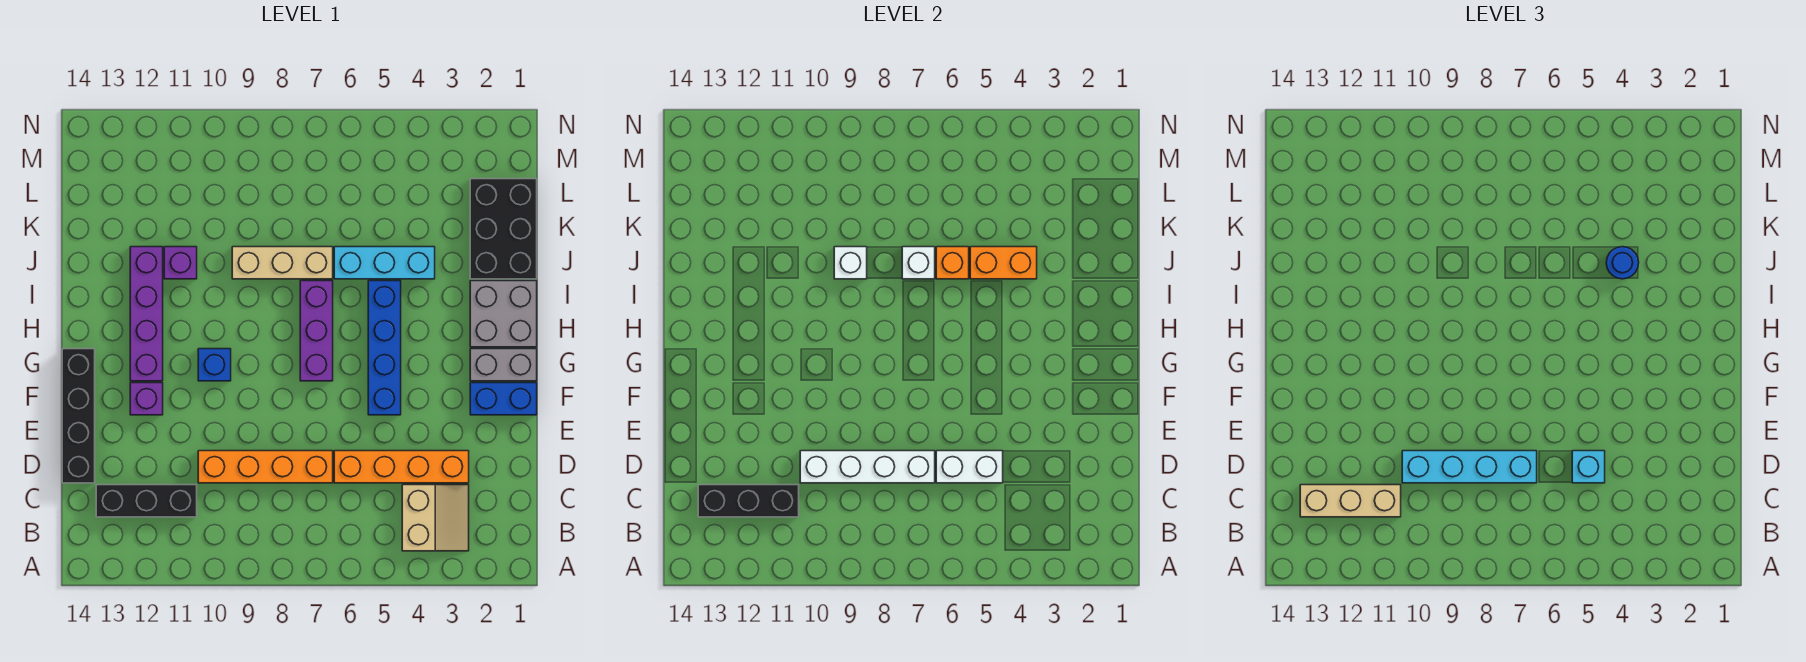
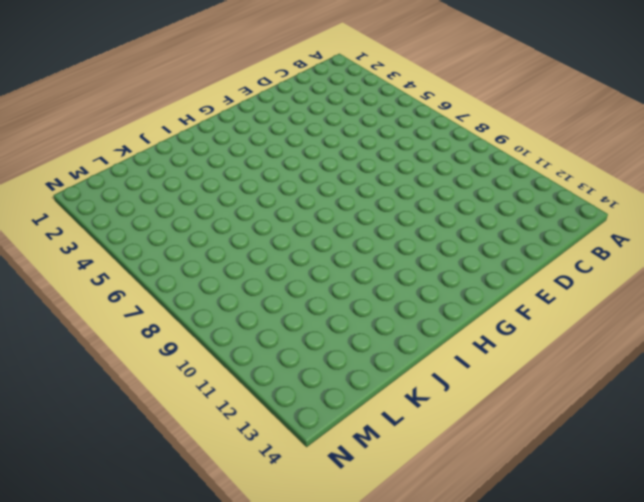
none -> tan 2x2 slope [402,485,469,551]
none -> black 1x3 brick [96,485,197,517]
none -> orange 1x4 brick [334,451,469,483]

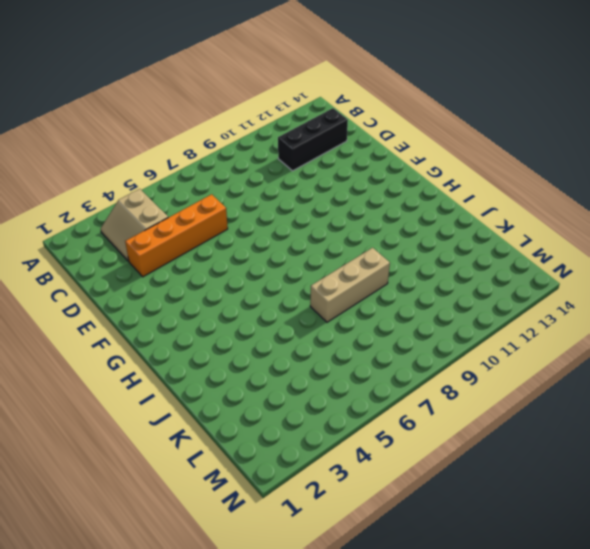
none -> orange 1x4 brick [198,451,333,483]
none -> black 1x4 brick [62,349,95,483]
none -> blue 1x2 brick [470,383,537,415]

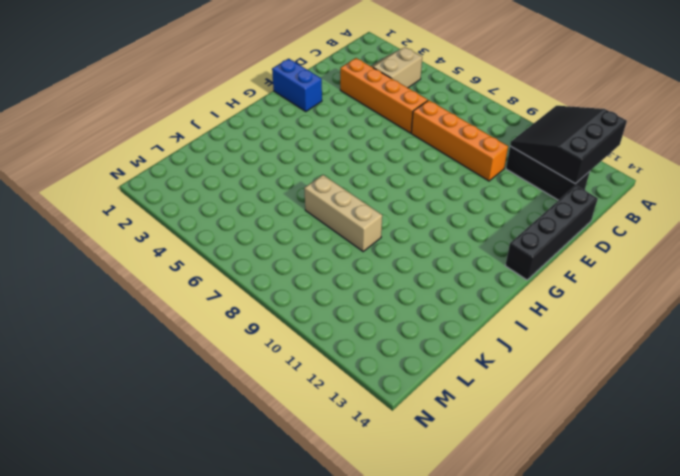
black 3x3 slope [510,106,627,183] -> black 1x3 brick [698,485,799,517]
none -> blue 1x4 brick [368,281,401,415]
none -> purple 1x1 brick [130,383,163,415]
none -> grey 1x2 brick [470,349,537,381]

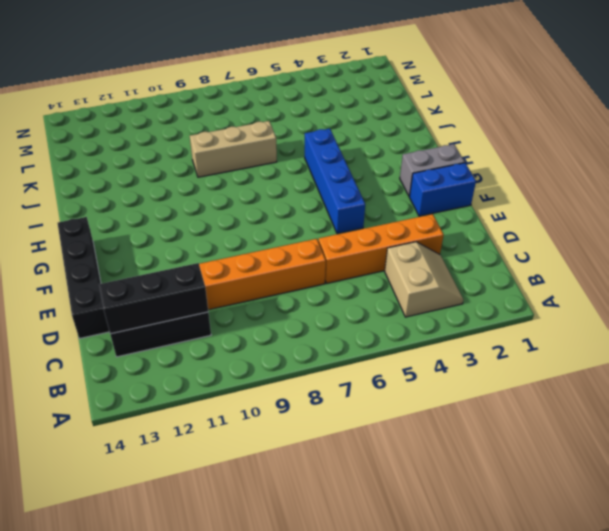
none -> purple 1x1 brick [130,383,163,415]
none -> purple 1x3 brick [300,281,333,381]
none -> blue 1x1 brick [198,349,231,381]

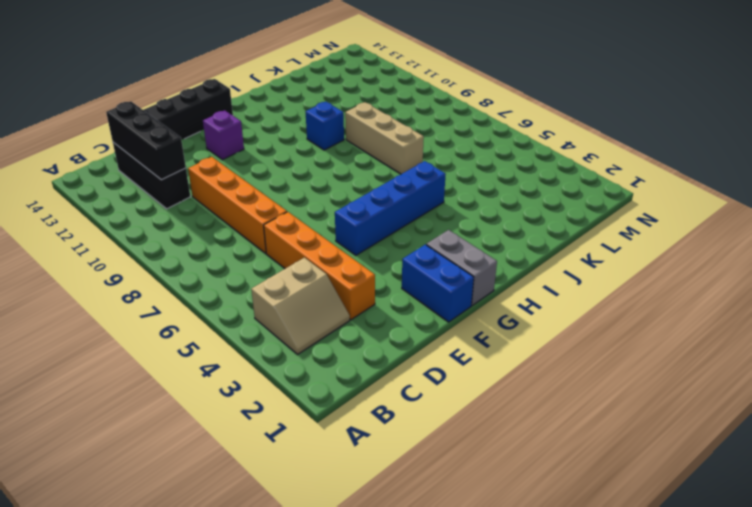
blue 1x1 brick [306,102,344,150] -> blue 1x1 brick moved to [198,349,231,381]
none -> purple 1x3 brick [300,281,333,381]
none -> purple 1x4 brick [130,247,163,381]
none -> grey 2x2 brick [470,281,537,347]

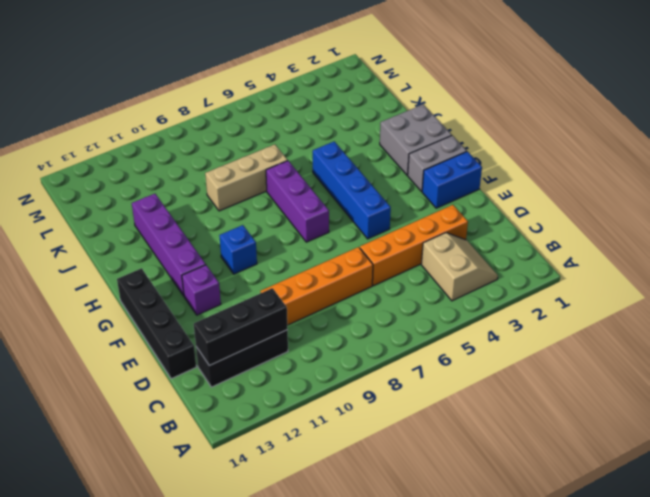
none -> black 2x3 brick [470,179,537,279]
none -> cyan 1x3 brick [334,247,435,279]
none -> purple 1x1 brick [164,247,197,279]

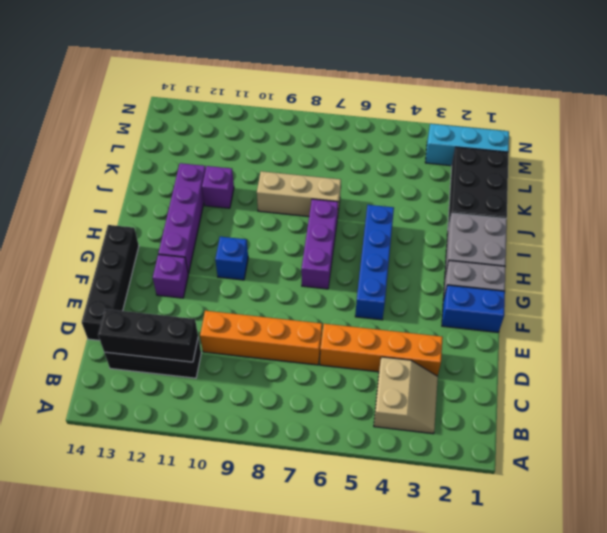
cyan 1x3 brick [425,124,509,166] -> cyan 1x3 brick moved to [334,247,435,279]
none -> white 1x2 brick [936,451,1003,483]
none -> white 1x4 brick [800,451,935,483]
none -> orange 1x2 brick [970,247,1037,279]

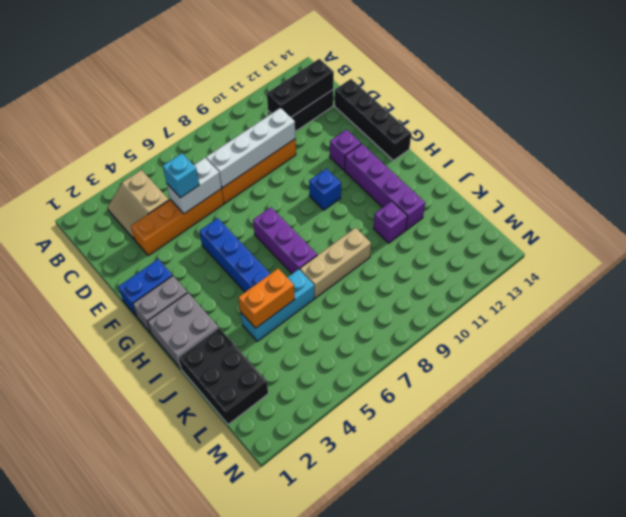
none -> orange 1x1 brick [936,247,969,279]
none -> white 1x1 brick [902,247,935,279]
none -> white 1x1 brick [834,247,867,279]

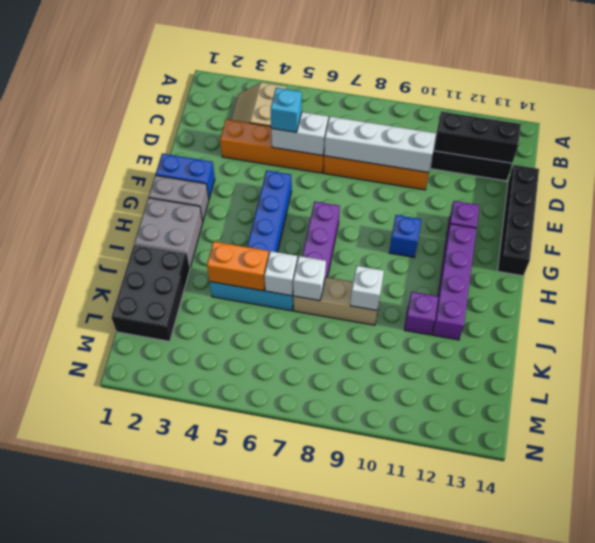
white 1x1 brick [264,251,297,296] -> orange 1x1 brick [936,247,969,279]
none -> tan 1x3 brick [1300,485,1401,517]
none -> cyan 1x4 brick [1402,451,1537,483]
none -> blue 1x1 round brick [1606,247,1639,279]

